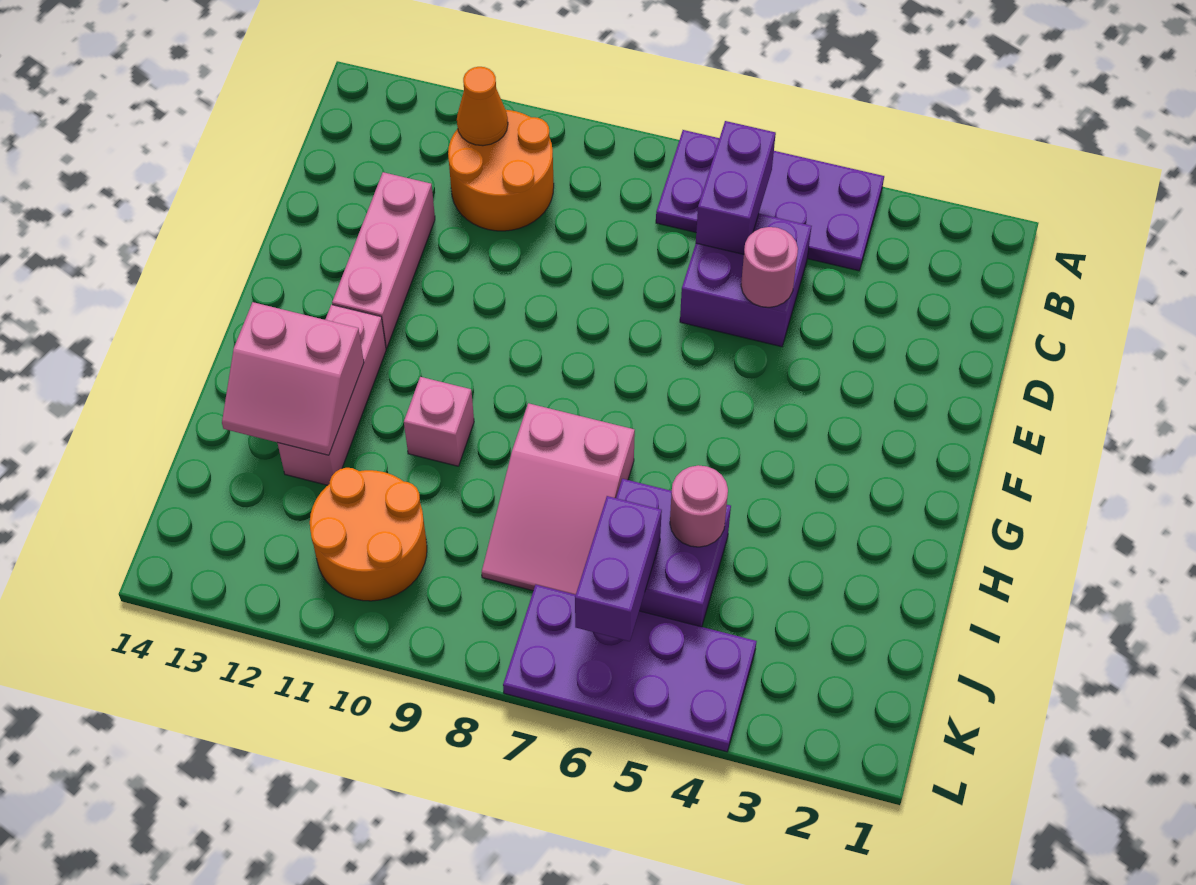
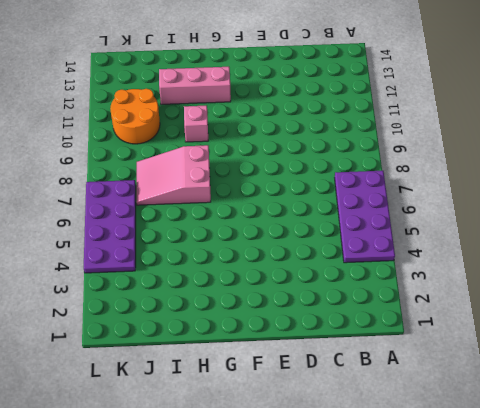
none -> orange 2x2 round brick [448,110,554,231]
none -> purple 2x2 brick [680,214,812,347]
none -> pink 1x3 brick [332,172,435,348]

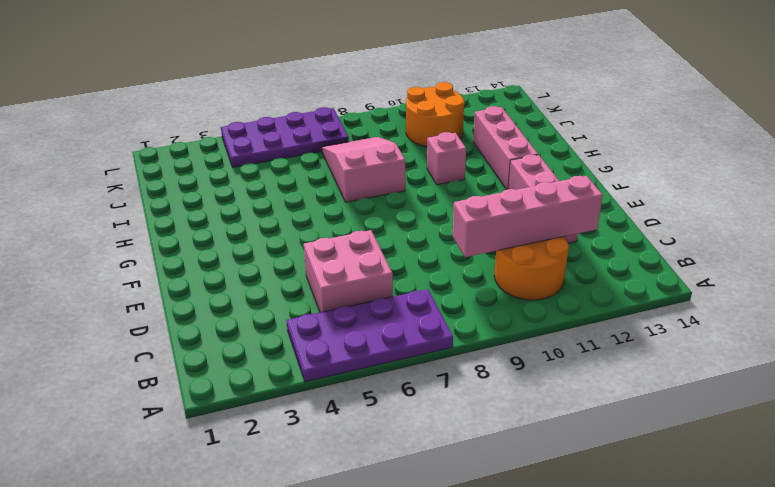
pink 2x2 brick [304,230,393,312] -> purple 2x2 brick [680,214,812,347]
pink 1x4 brick [453,176,603,257] -> none
none -> purple 2x2 brick [616,479,731,627]
none -> purple 1x2 brick [696,121,776,254]
none -> orange 1x1 cone [457,67,508,146]

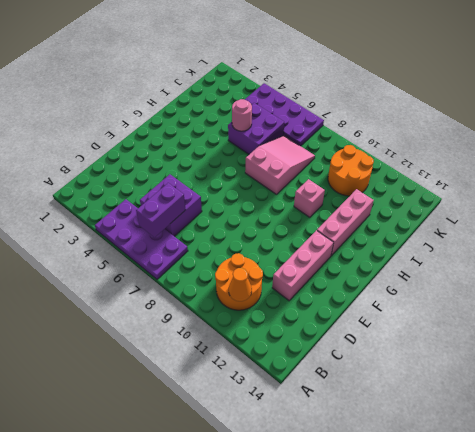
none -> pink 1x1 round brick [741,227,798,307]
none -> pink 2x2 slope [222,302,364,455]
none -> purple 1x2 brick [575,496,662,641]

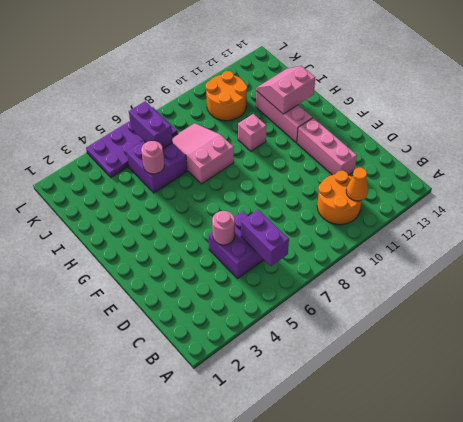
none -> purple 2x4 plate [656,130,884,271]

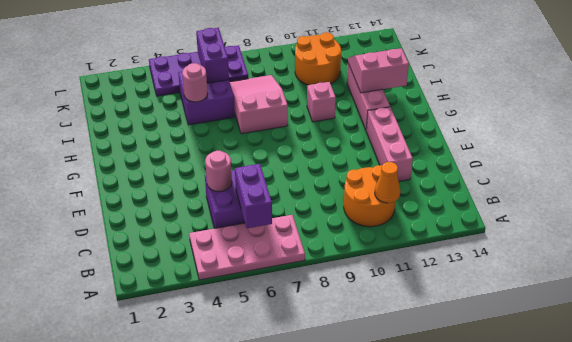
pink 2x4 plate [189,215,305,280] -> purple 2x4 plate [656,130,884,271]

